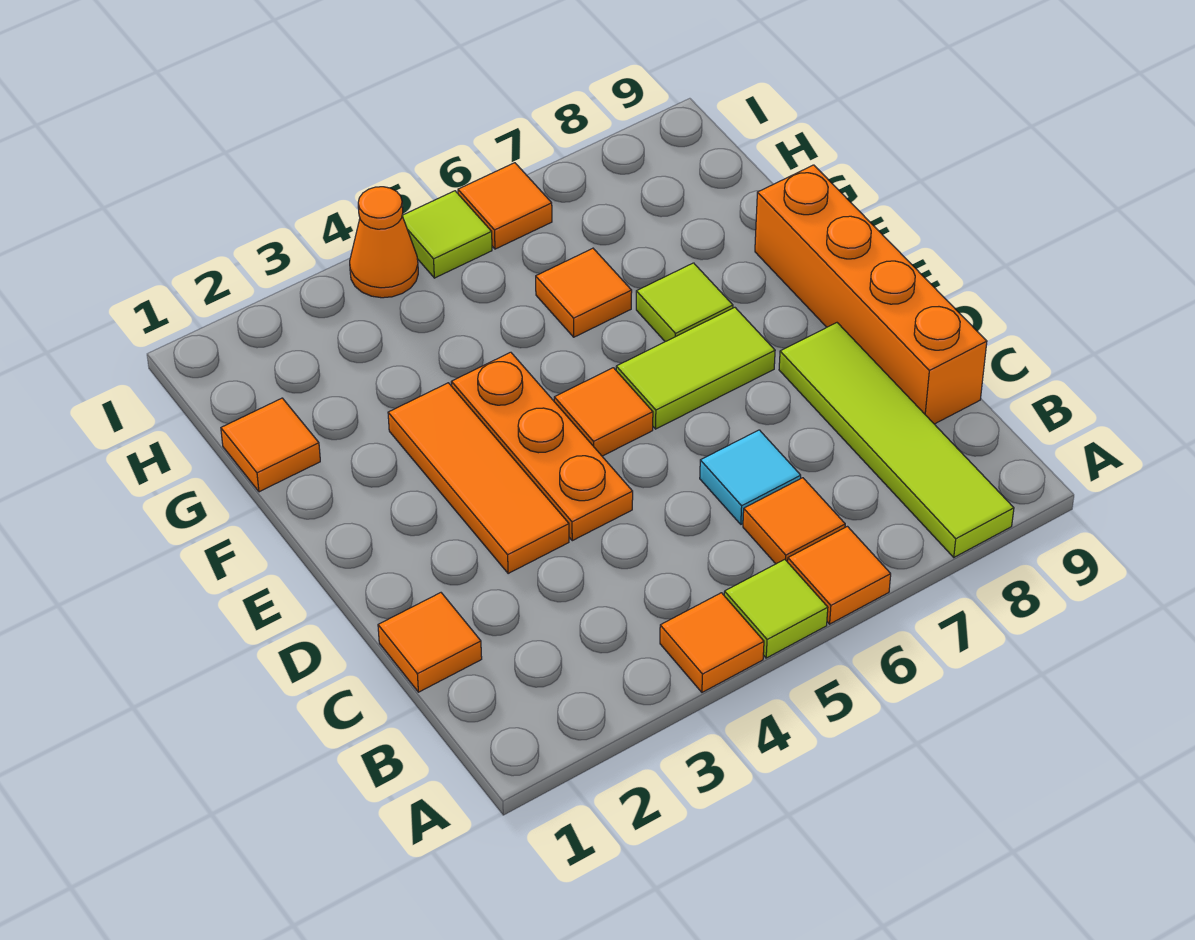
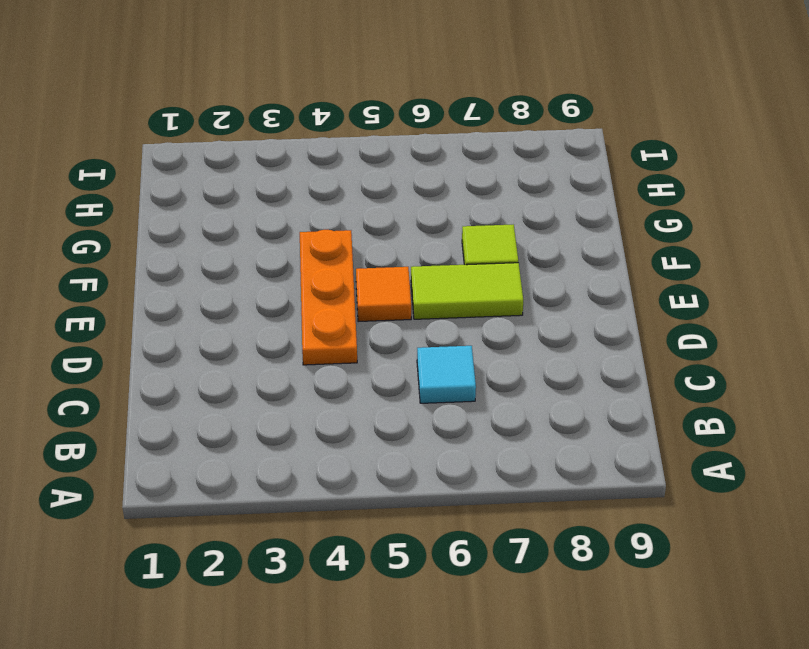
none -> orange 1x1 tile [660,593,764,692]
none -> lime 1x1 tile [724,559,828,658]
none -> orange 1x1 tile [788,526,891,624]

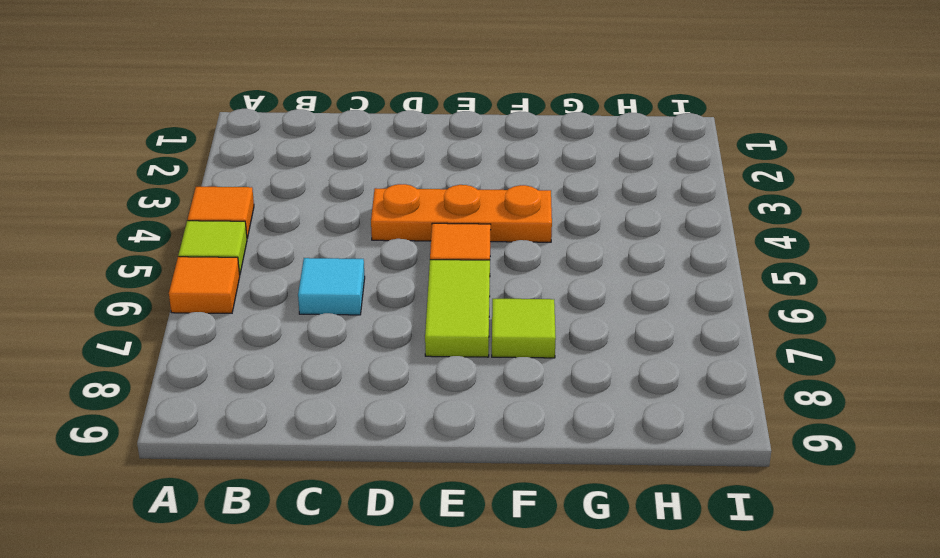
none -> lime 1x4 tile [779,323,1014,557]
none -> orange 1x1 tile [743,478,845,564]
none -> orange 1x1 tile [378,593,482,692]

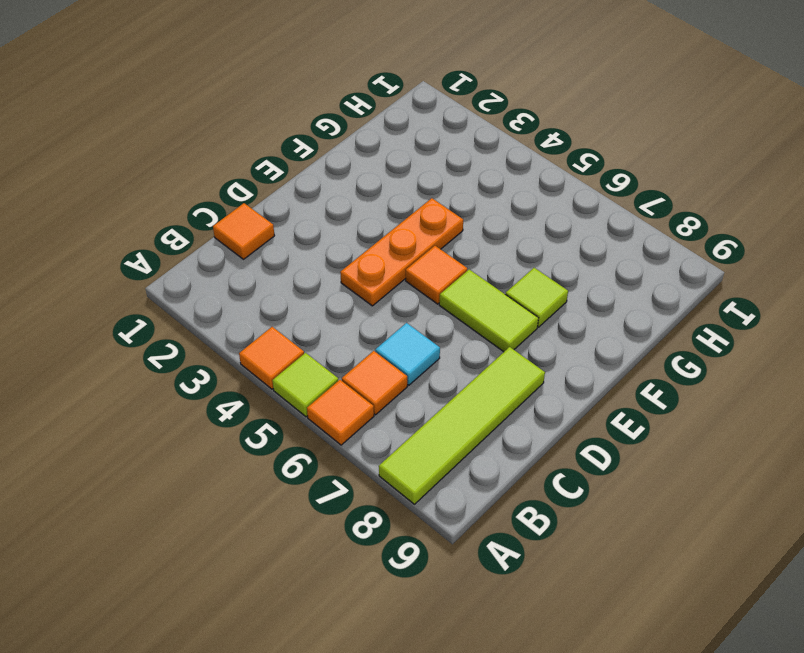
none -> orange 1x4 brick [755,165,987,424]
none -> orange 1x3 tile [388,383,569,574]
none -> orange 1x1 tile [221,398,320,492]

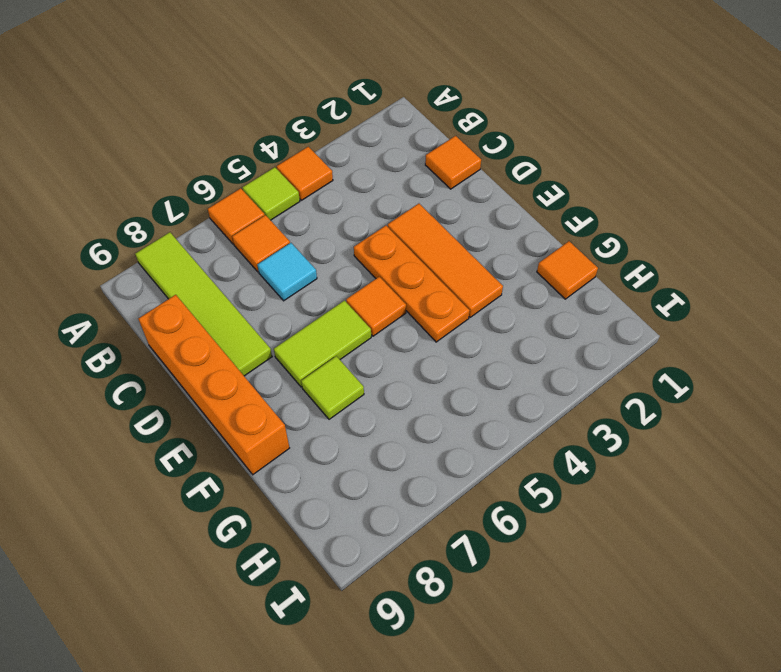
none -> orange 1x1 tile [536,248,632,337]
none -> orange 1x1 cone [350,187,418,298]
none -> lime 1x1 tile [402,191,492,278]

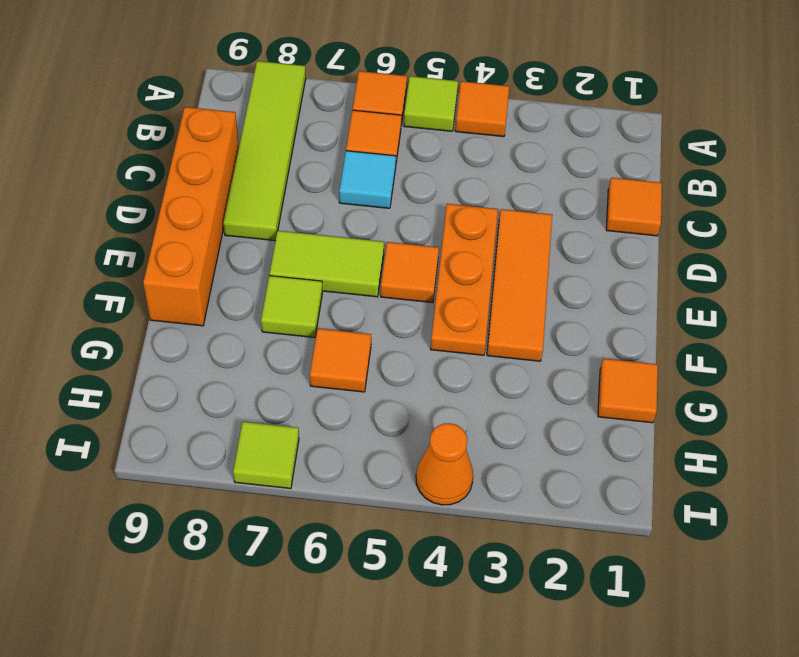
lime 1x1 tile [233,422,299,489] -> lime 1x1 tile moved to [402,191,492,278]
none -> orange 1x1 tile [458,163,552,249]

